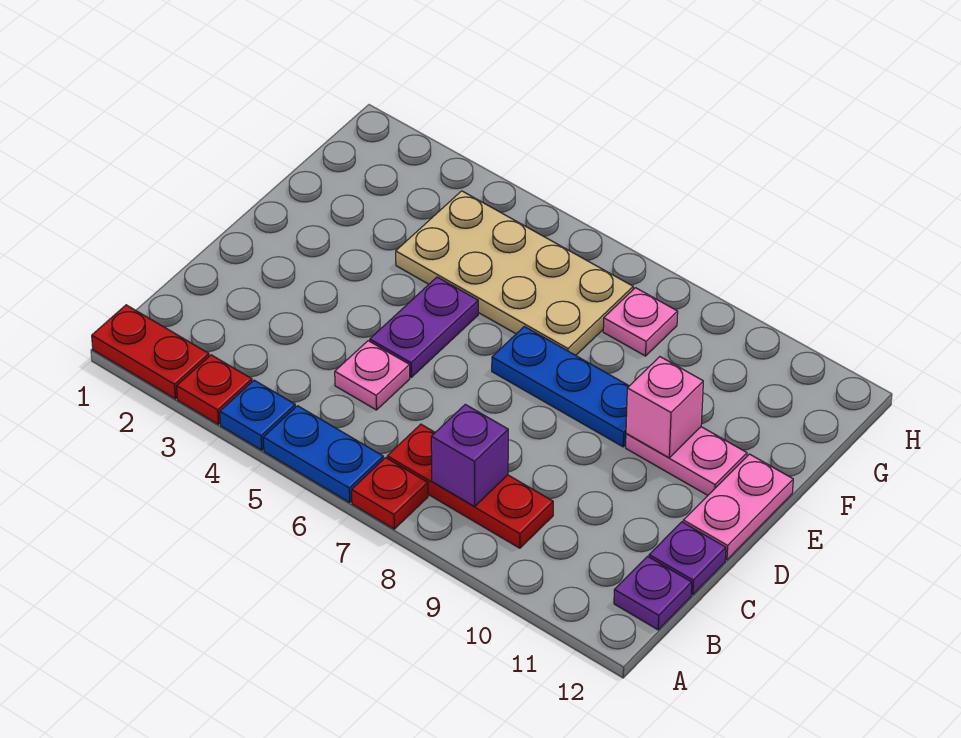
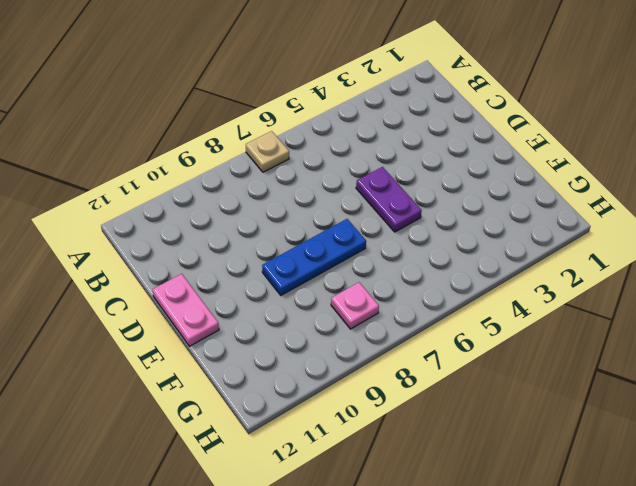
tan 1x1 plate [246,131,289,172] -> red 1x1 plate [352,458,428,529]
none -> red 1x2 plate [92,305,209,399]
none -> red 1x1 plate [177,355,252,424]
none -> blue 1x1 plate [220,380,295,450]

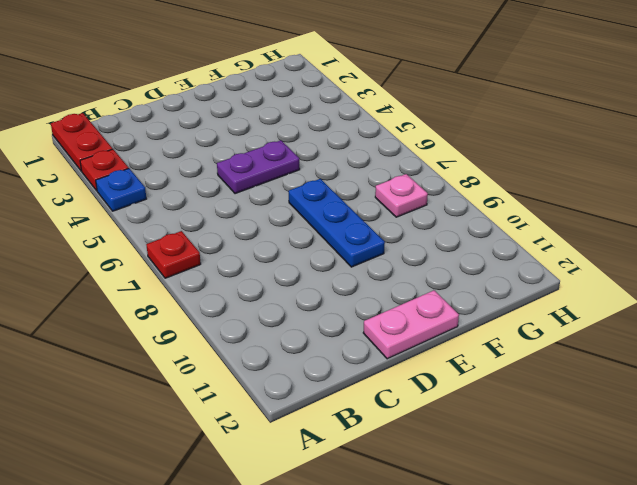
none -> blue 1x2 plate [263,406,383,502]
none -> red 1x3 plate [387,424,553,548]
none -> purple 1x1 plate [614,556,692,630]

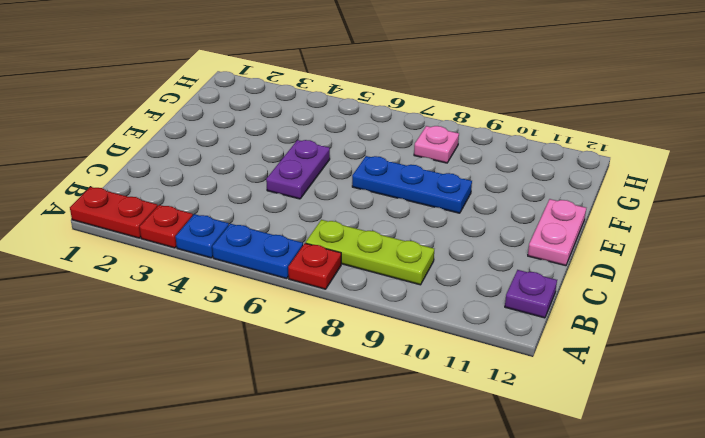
lime 1x3 plate [306,220,434,285] -> red 1x3 plate [387,424,553,548]
none -> pink 1x1 plate [335,341,410,410]
none -> purple 1x1 plate [649,522,726,595]
none -> pink 1x2 plate [626,427,747,495]

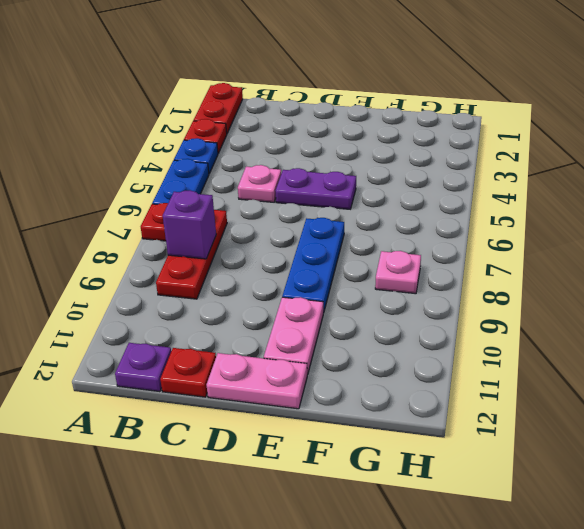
red 1x1 plate [160,348,216,397] -> purple 1x1 plate [649,522,726,595]
none -> tan 2x4 plate [396,191,633,355]
none -> pink 1x1 brick [626,357,703,458]

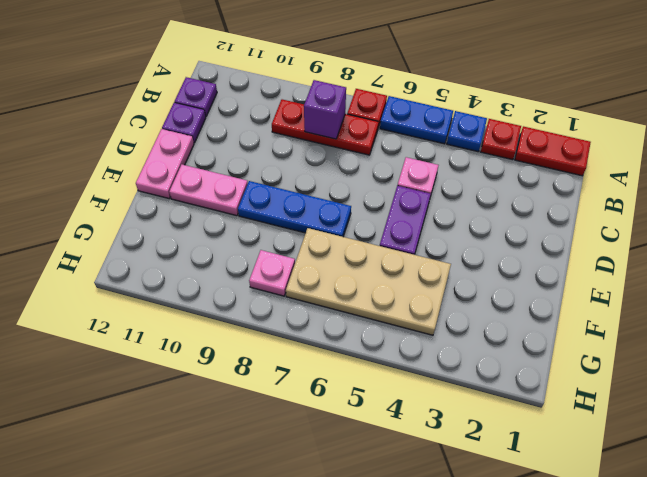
none -> pink 1x1 brick [626,357,703,458]

